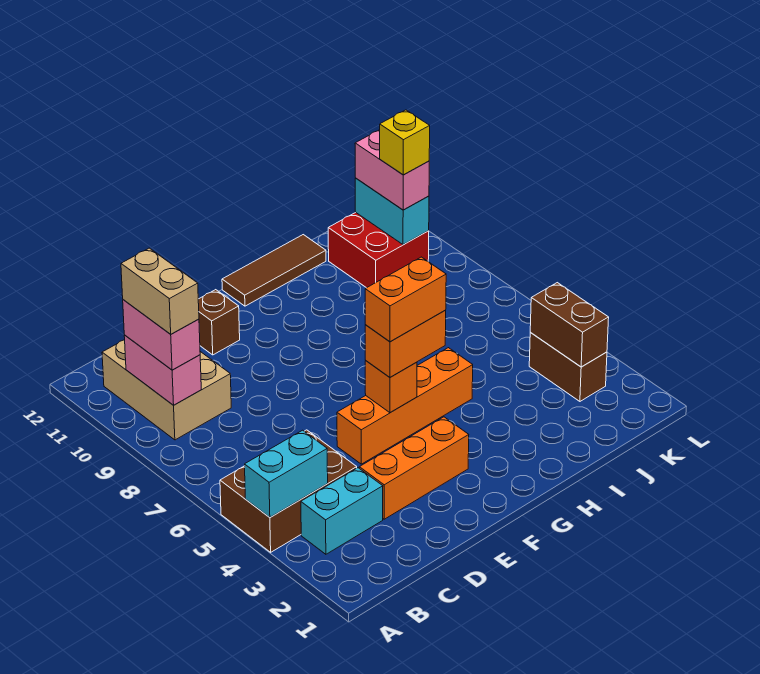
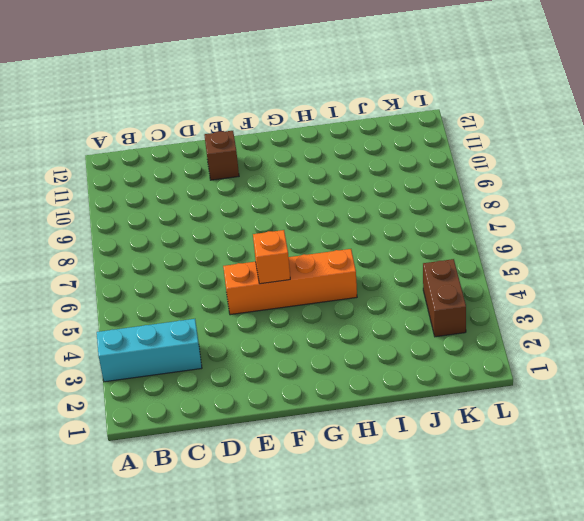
cyan 1x3 brick [97,319,202,382] -> cyan 1x2 brick [301,468,383,554]
none -> brown 2x3 brick [220,430,357,552]
none -> tan 2x3 brick [102,340,231,440]
none -> orange 1x3 brick [359,417,469,519]

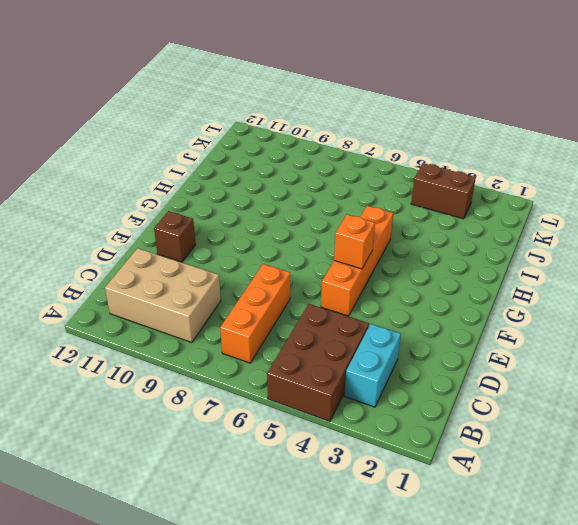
orange 1x3 brick [220,264,290,363] -> orange 1x3 brick moved to [359,417,469,519]
none -> brown 1x3 tile [222,235,326,306]
none -> red 2x2 brick [328,212,429,288]
none -> cyan 1x2 brick [245,430,328,517]

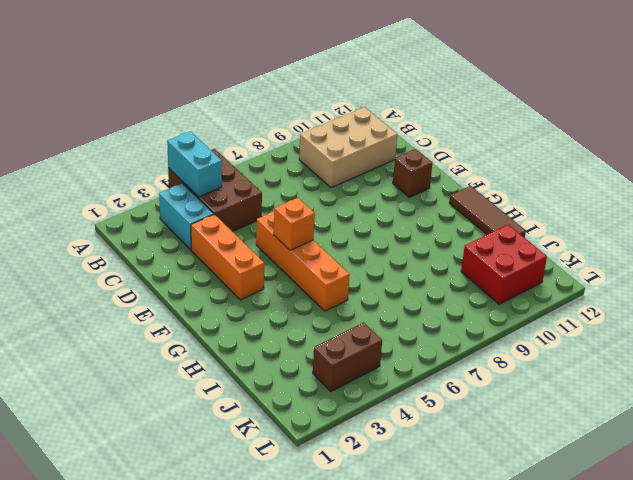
none -> pink 1x2 brick [124,335,201,405]
none -> brown 1x2 brick [530,283,609,367]
none -> cyan 1x2 brick [355,178,429,245]

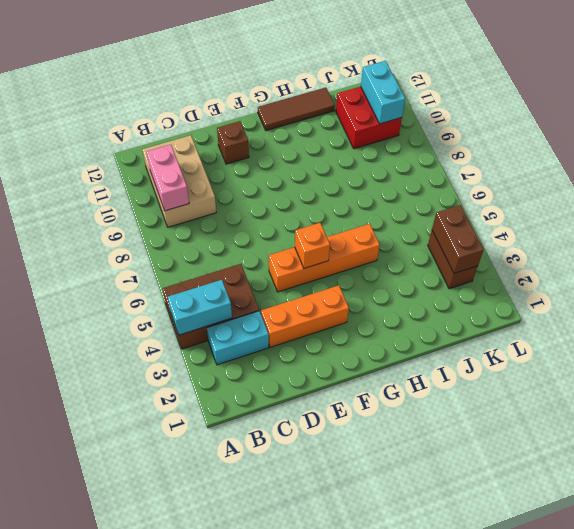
none -> pink 1x2 brick [123,300,200,370]
none -> orange 1x2 brick [365,310,446,377]
none -> pink 1x2 brick [355,130,429,210]

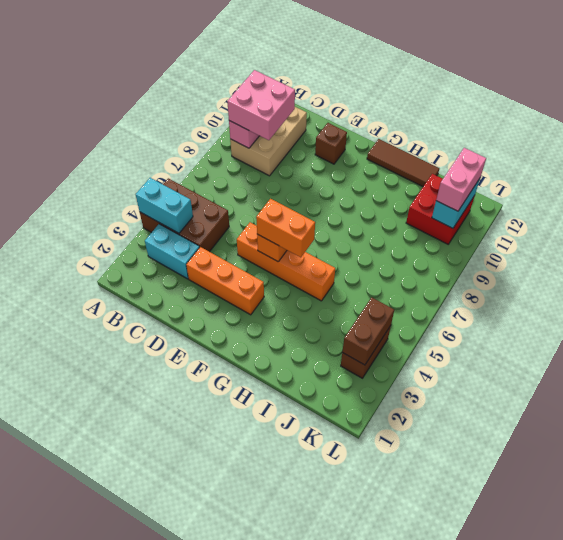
pink 2x2 brick [227,70,295,140] -> pink 1x2 brick [123,300,200,370]
none -> tan 1x2 brick [121,248,199,334]
none -> orange 1x2 brick [365,257,446,342]
none -> yellow 1x1 brick [380,110,430,175]

